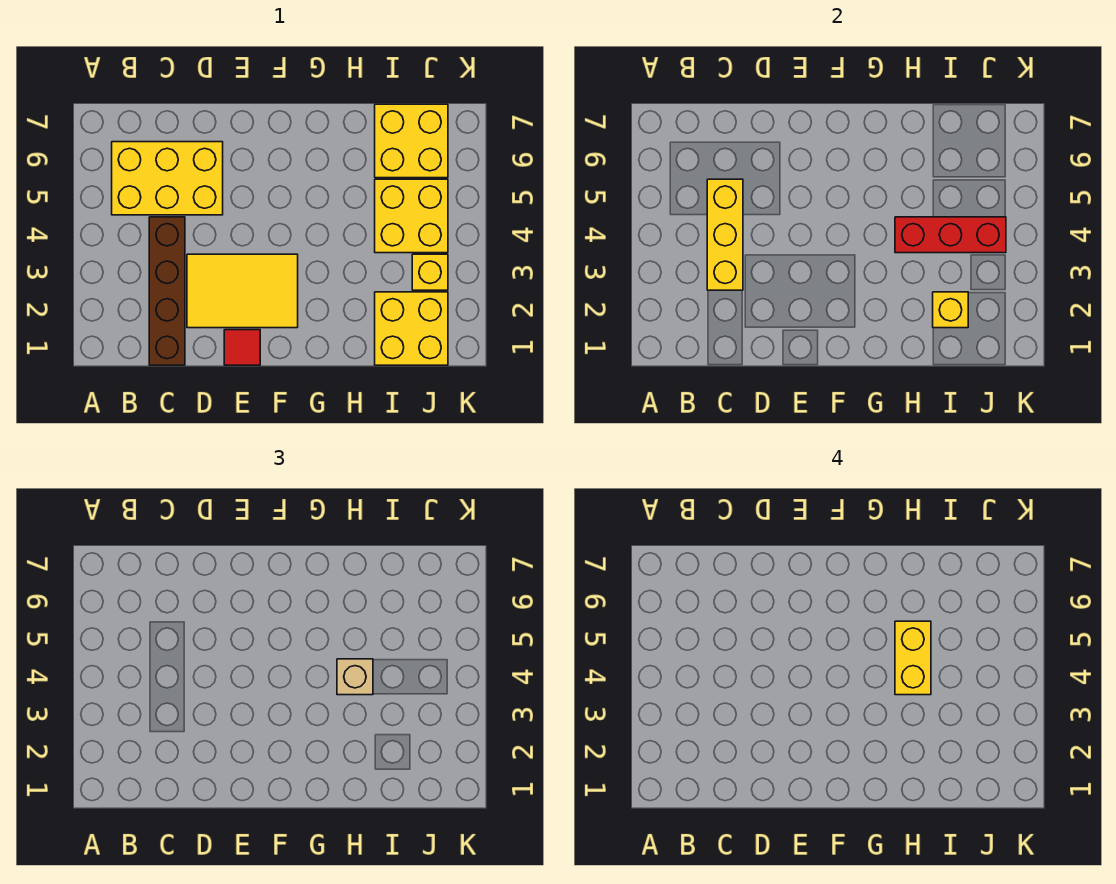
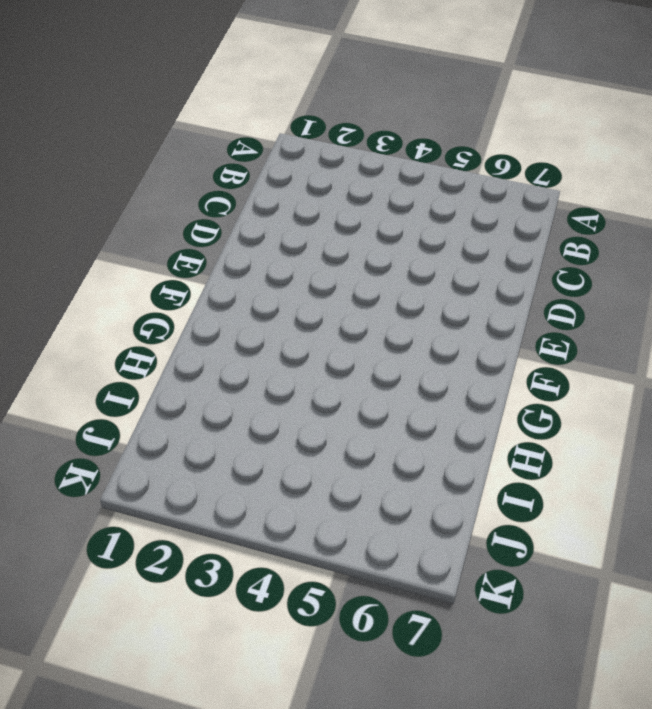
none -> yellow 2x3 brick [112,142,223,215]
none -> brown 1x4 brick [149,217,185,365]
none -> yellow 2x3 tile [187,254,298,328]

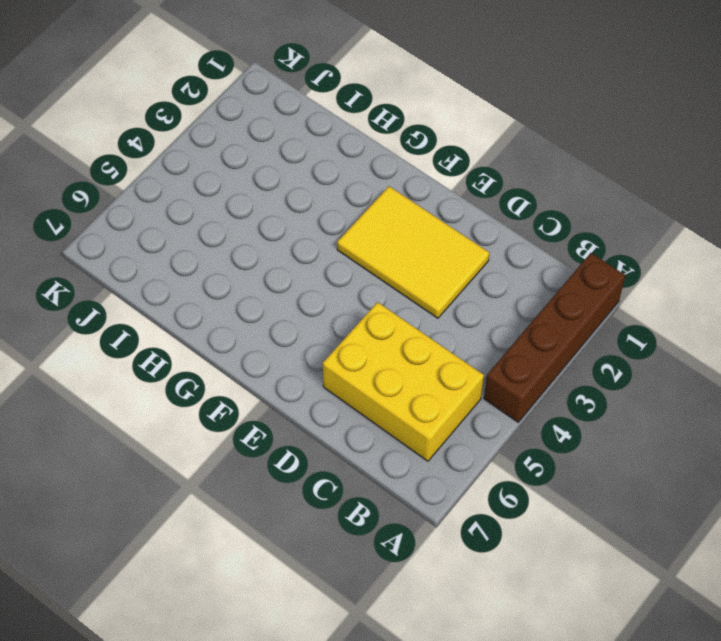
brown 1x4 brick [484,253,625,422] -> brown 1x4 brick moved to [149,217,185,365]
none -> red 1x1 tile [224,330,260,365]
none -> yellow 2x2 brick [375,292,448,365]
none -> yellow 2x2 brick [375,179,448,253]

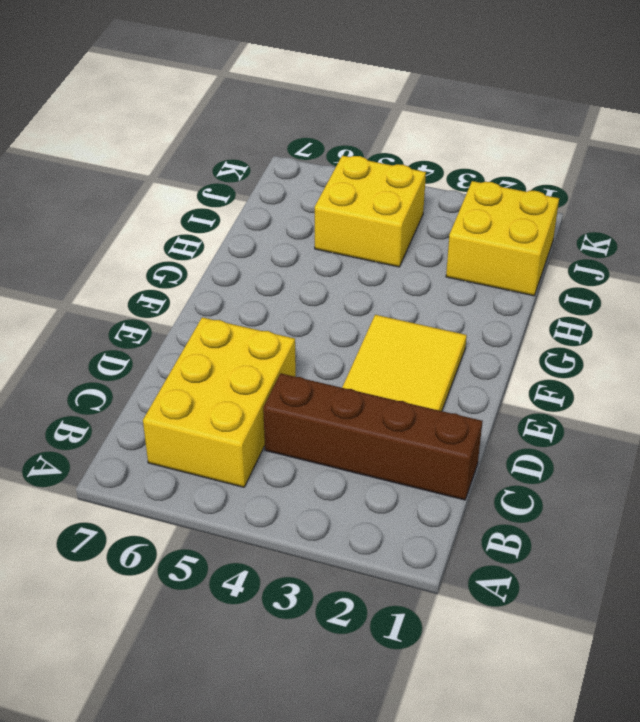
none -> red 1x1 tile [224,330,260,365]
none -> yellow 2x2 brick [375,104,448,178]
none -> yellow 1x1 brick [412,254,448,290]

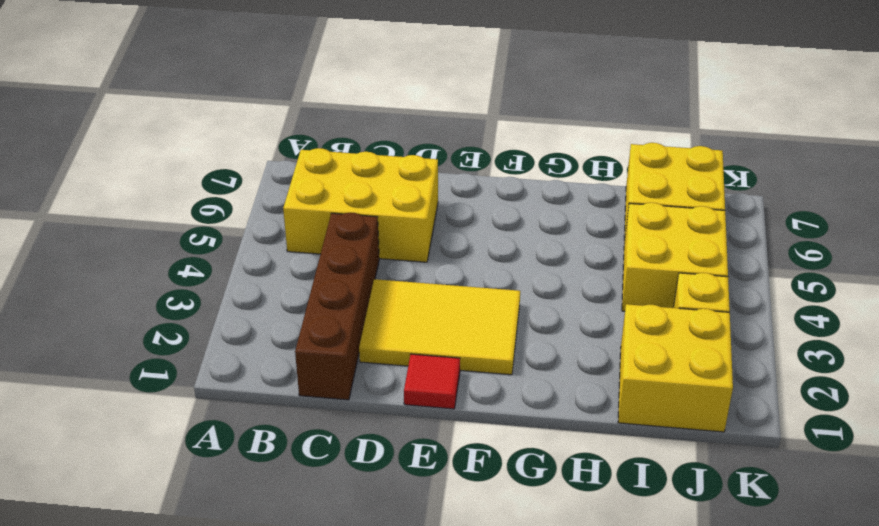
none -> yellow 1x3 brick [707,179,743,290]
none -> red 1x3 brick [895,217,1006,253]
none -> yellow 1x1 brick [933,292,968,328]

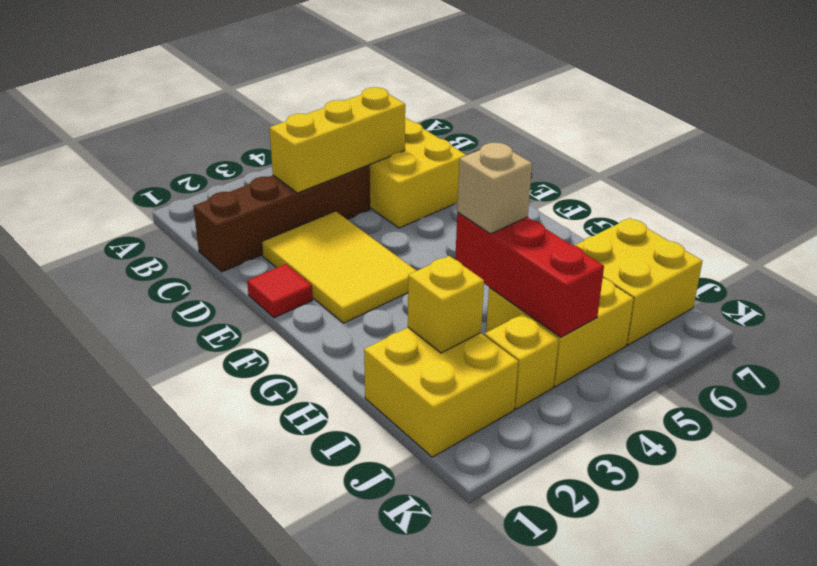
none -> yellow 1x2 brick [895,621,931,695]

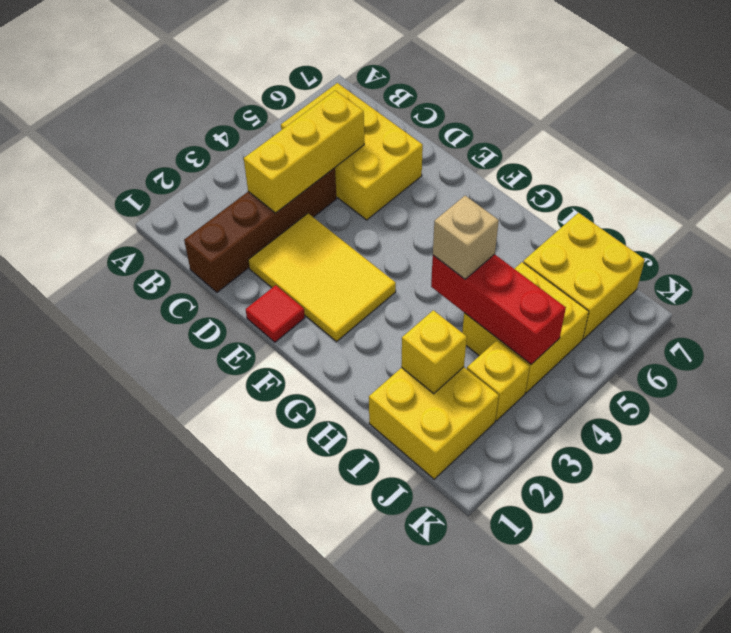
none -> yellow 1x2 brick [895,621,931,695]

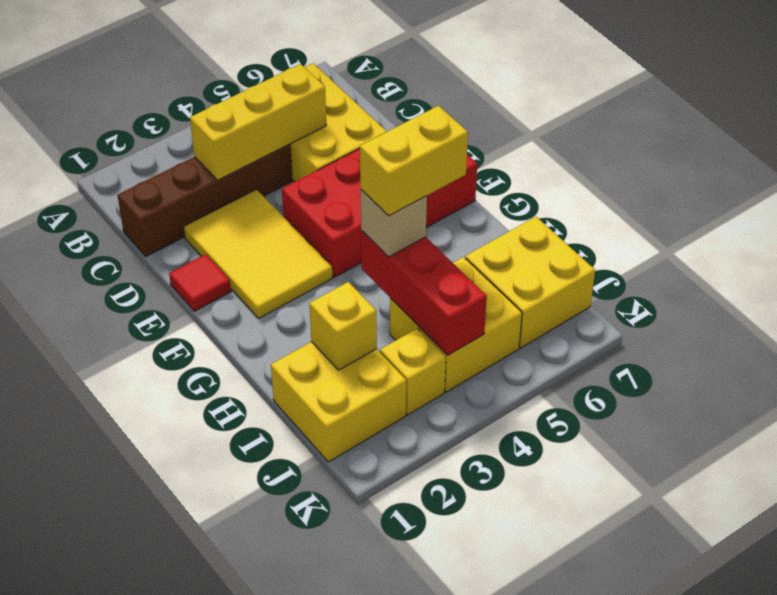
red 2x4 brick [282,149,477,277] -> none

